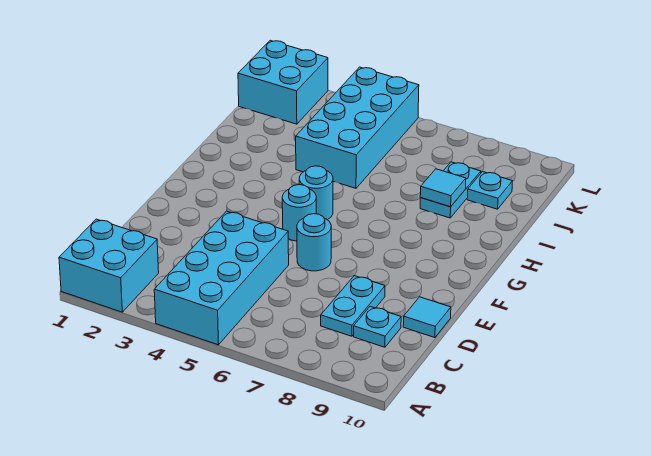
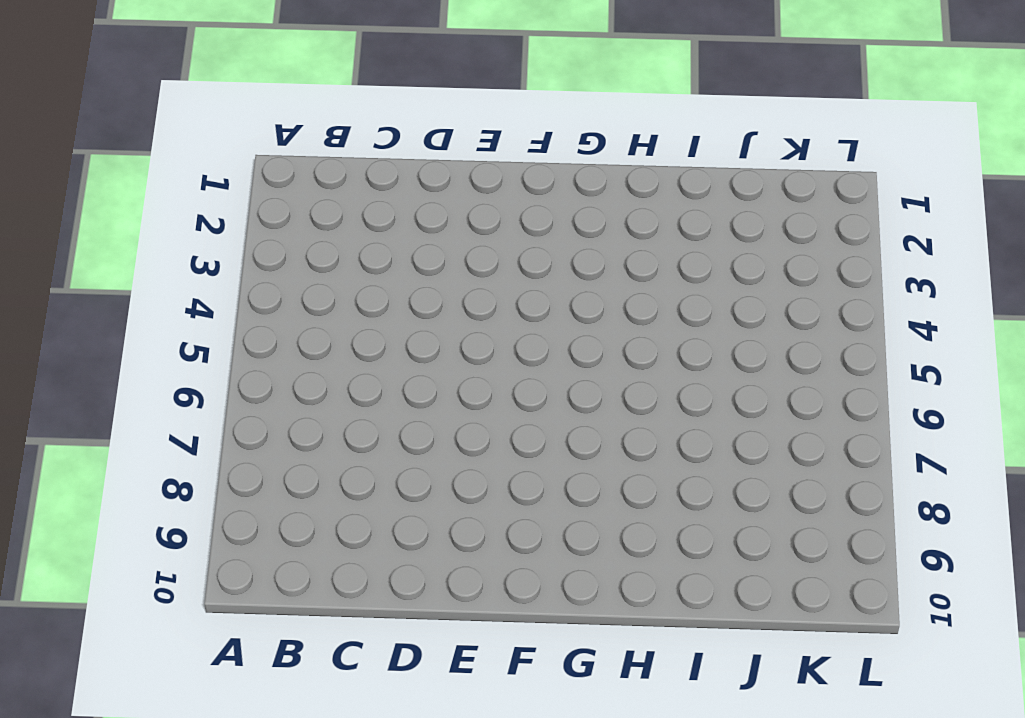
none -> cyan 2x2 brick [59,219,159,312]
none -> cyan 2x4 brick [154,211,289,345]
none -> cyan 1x2 plate [321,276,385,336]

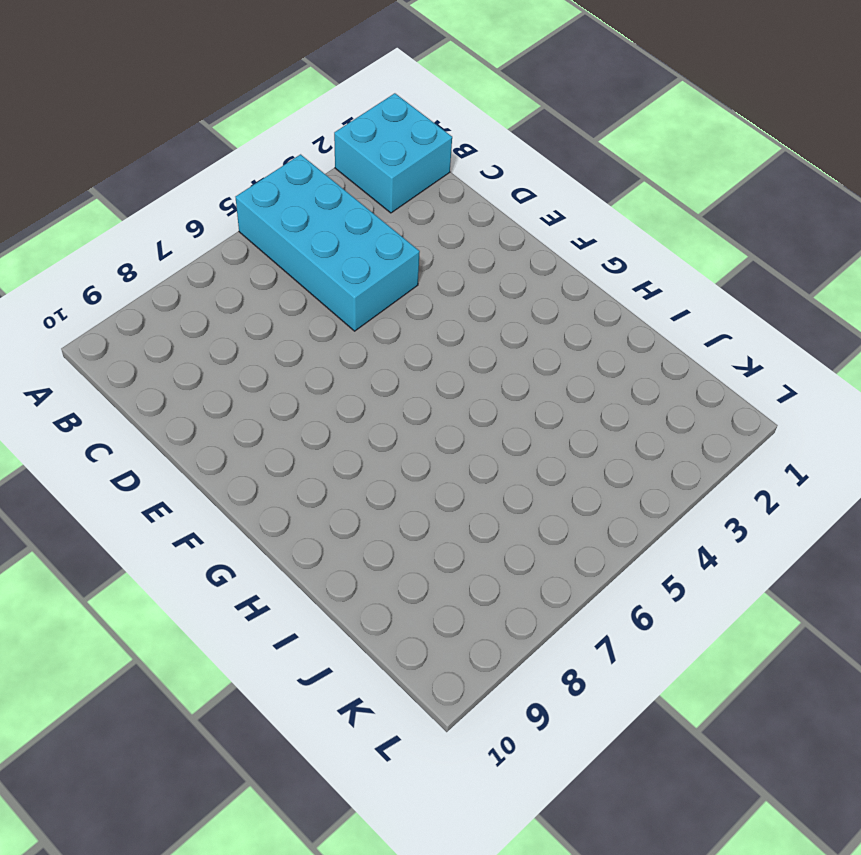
none -> cyan 1x2 plate [321,276,385,336]
none -> cyan 1x1 plate [354,307,401,347]
none -> cyan 1x1 tile [403,297,451,338]

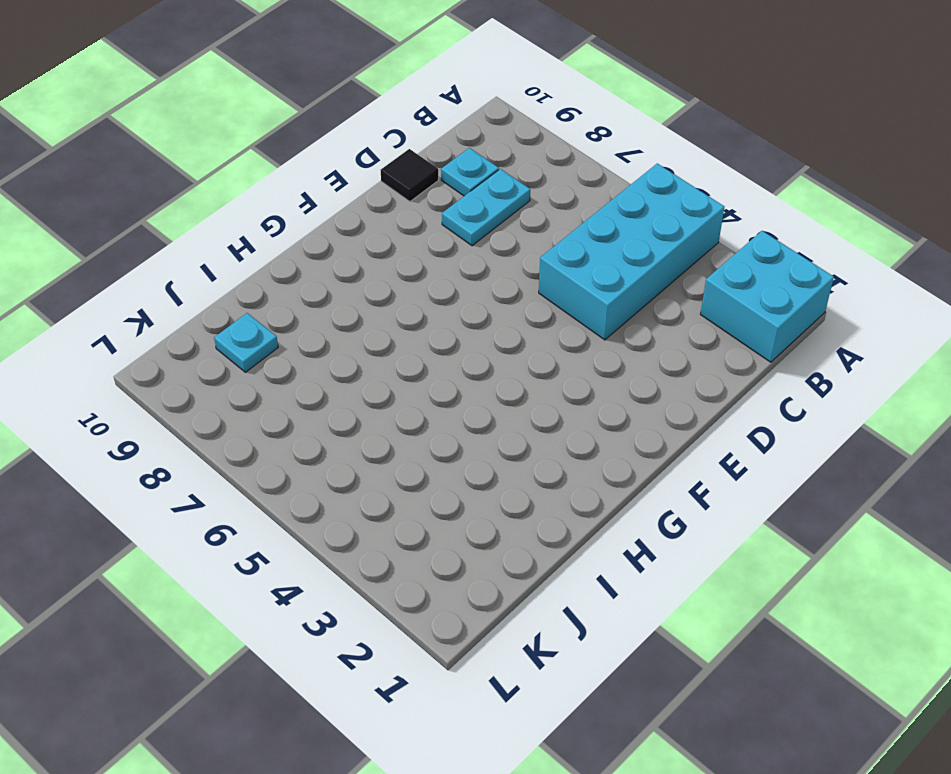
black 1x1 tile [381,149,438,202] -> cyan 1x1 tile [403,297,451,338]
none -> cyan 1x1 round brick [297,214,331,271]
none -> cyan 1x1 round brick [282,185,316,241]
none -> cyan 1x1 round brick [299,166,333,220]

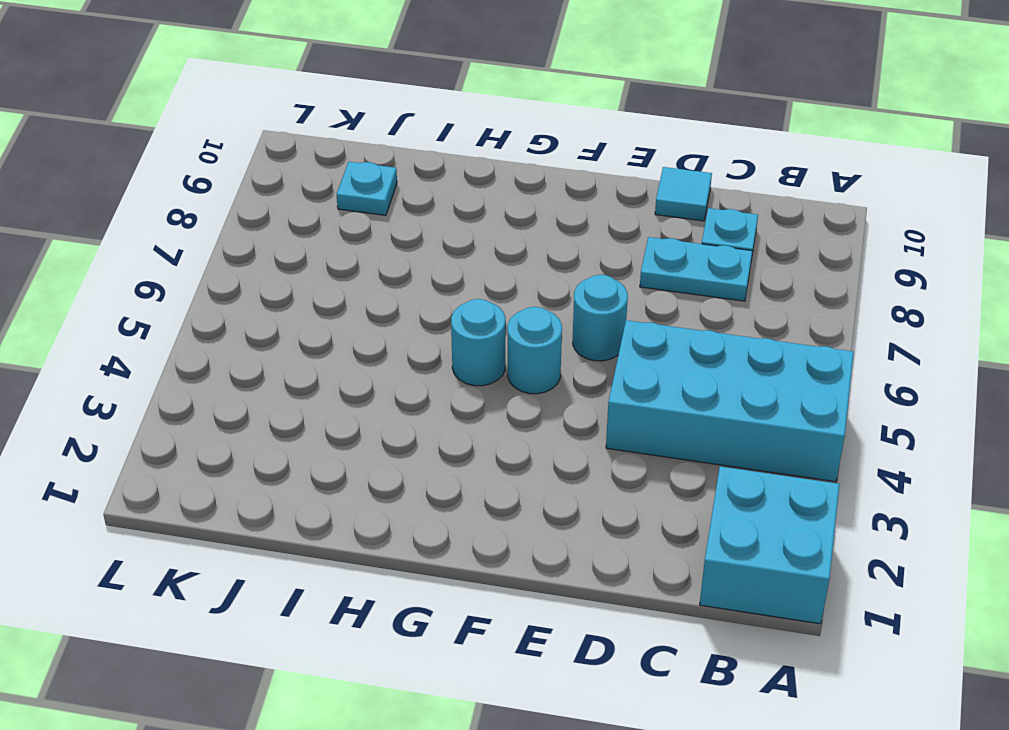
none -> cyan 2x4 brick [296,67,419,188]
none -> cyan 1x2 plate [420,162,481,218]
none -> cyan 2x2 brick [238,40,328,124]

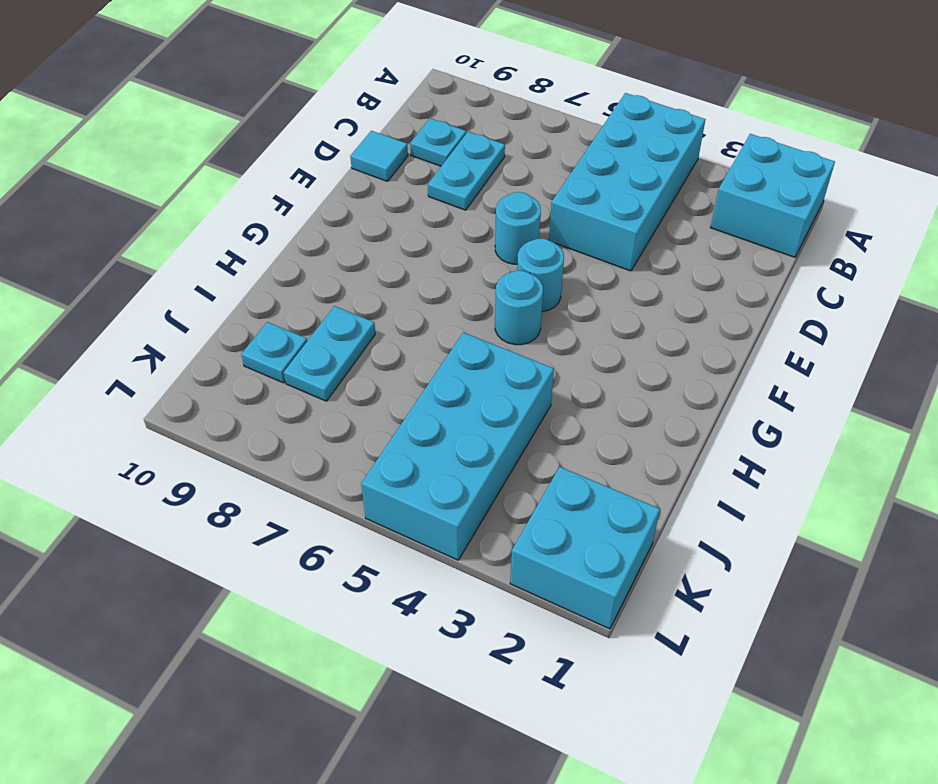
none -> cyan 1x1 tile [420,169,466,207]

